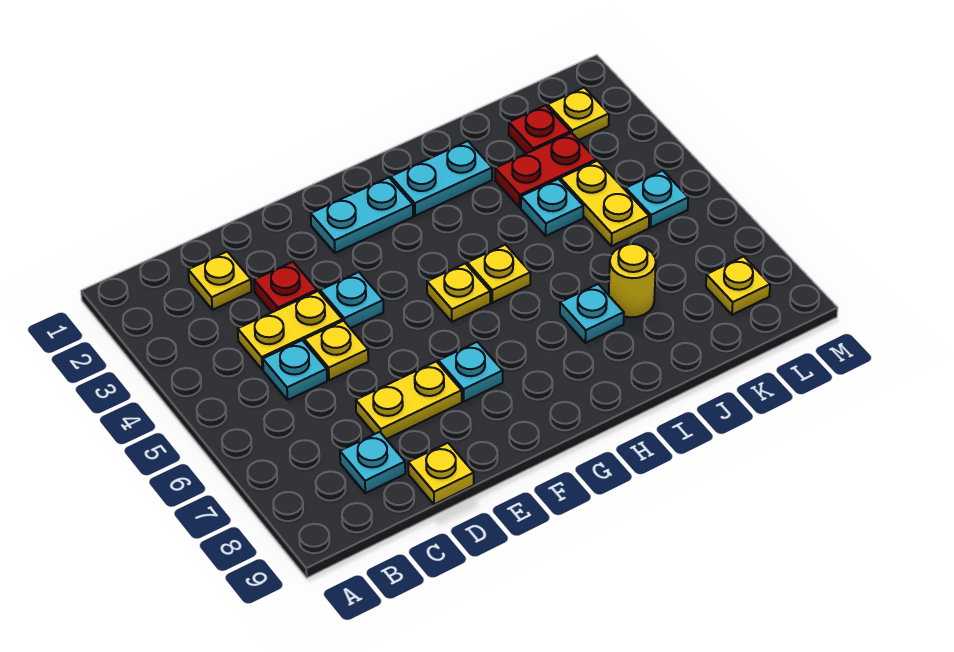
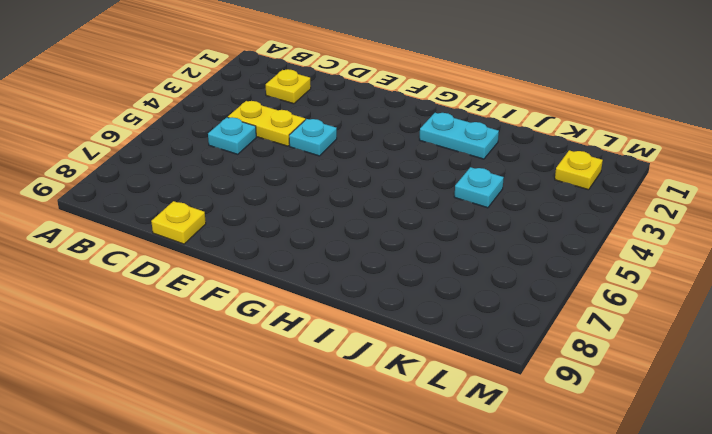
none -> cyan 1x1 plate [340,432,405,493]
none -> red 1x1 plate [254,262,317,312]
none -> yellow 1x1 plate [304,321,368,380]

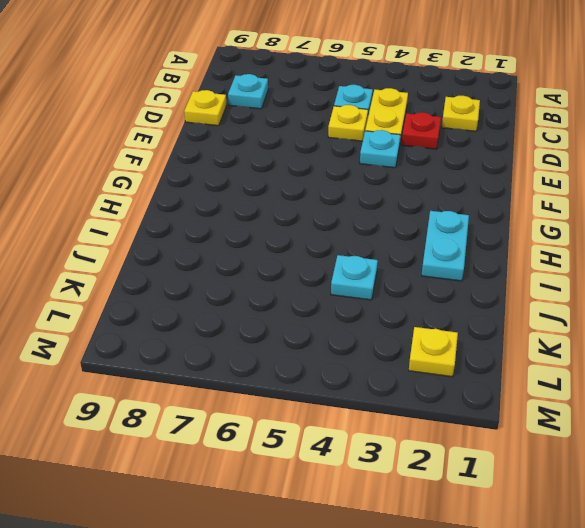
none -> yellow 1x2 plate [356,361,462,439]
none -> cyan 1x2 plate [311,177,413,253]
none -> cyan 1x1 plate [438,342,503,402]

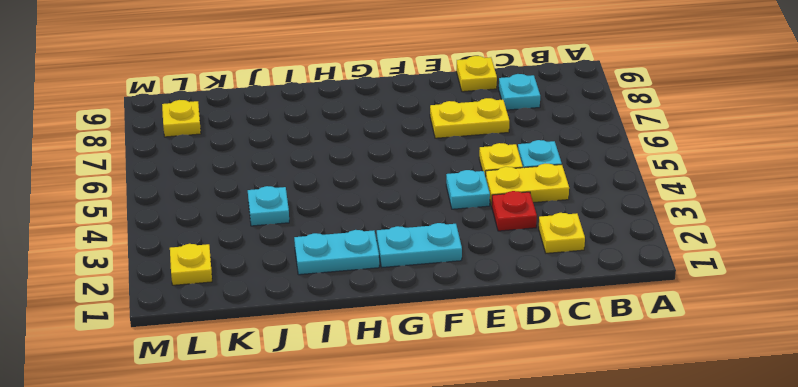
none -> cyan 1x1 plate [438,342,503,402]
none -> yellow 1x1 plate [427,263,490,322]
none -> yellow 1x1 plate [467,245,530,303]

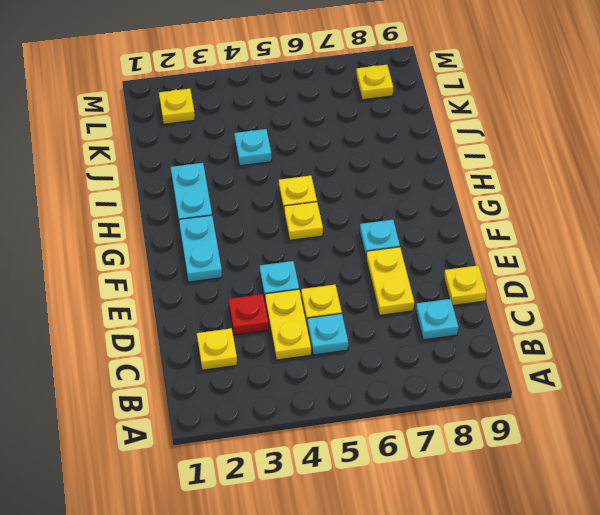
none -> cyan 1x1 plate [560,284,624,343]
none -> red 1x2 plate [495,133,596,207]
none -> yellow 1x1 round brick [609,244,656,317]

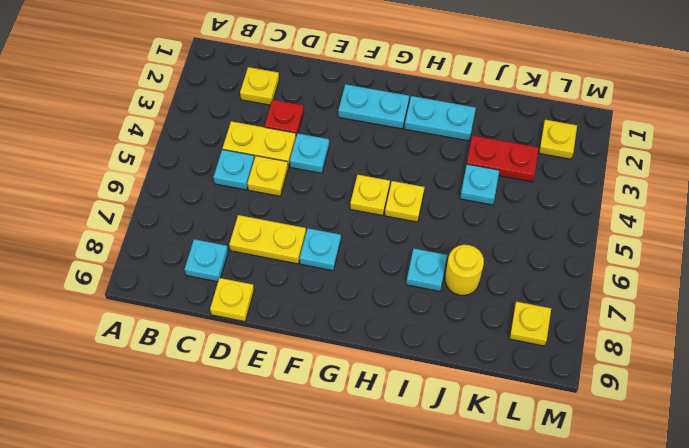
none -> red 1x1 plate [509,105,570,154]
none -> yellow 1x2 plate [560,161,649,246]
none -> cyan 1x1 plate [626,171,688,227]

